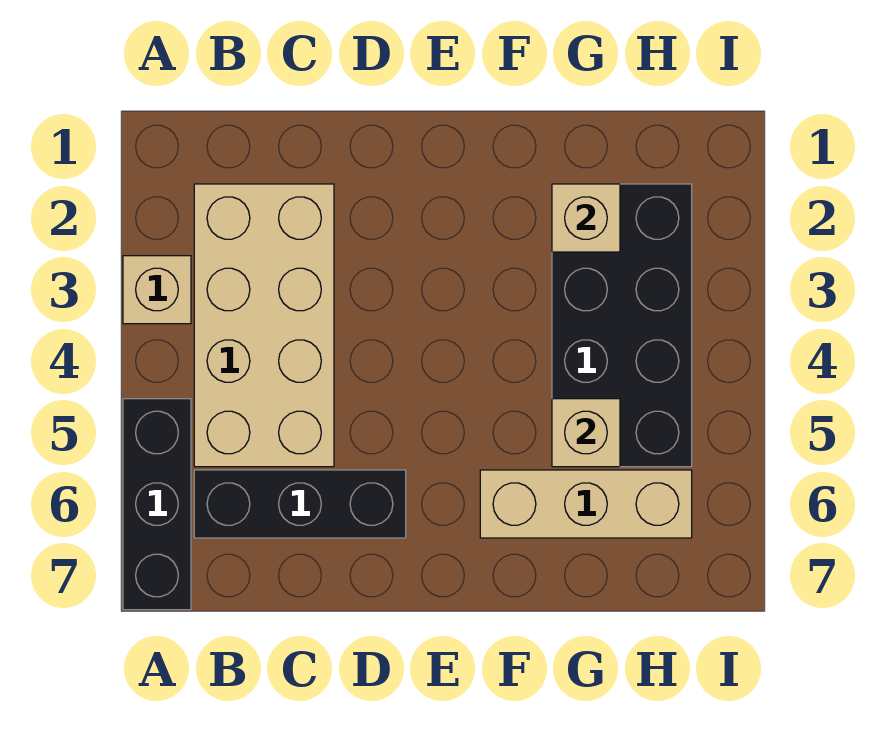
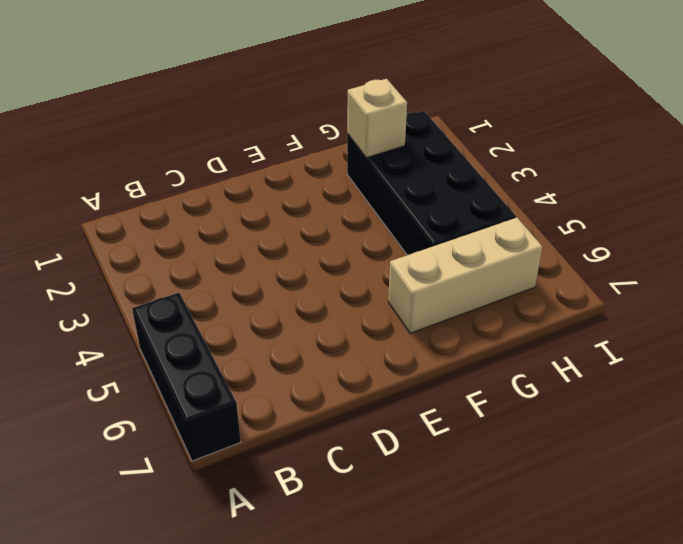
none -> tan 1x1 brick [123,256,191,324]
none -> tan 2x4 brick [194,184,334,467]

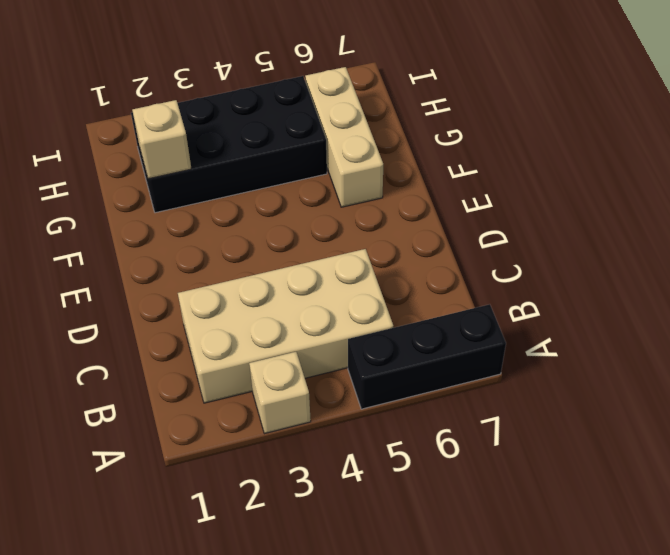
none -> black 1x3 brick [194,470,406,538]
none -> tan 1x1 brick [552,399,620,467]

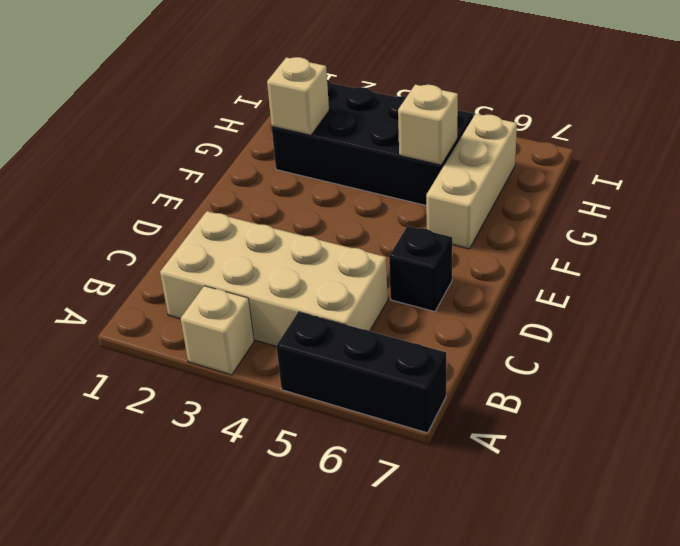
black 1x1 brick [389,226,452,312] -> black 1x3 brick [194,470,406,538]

